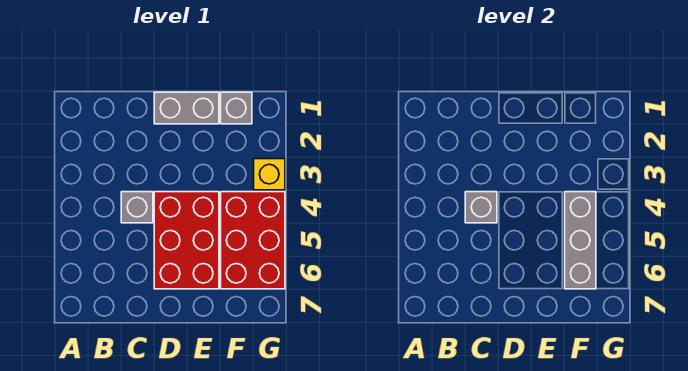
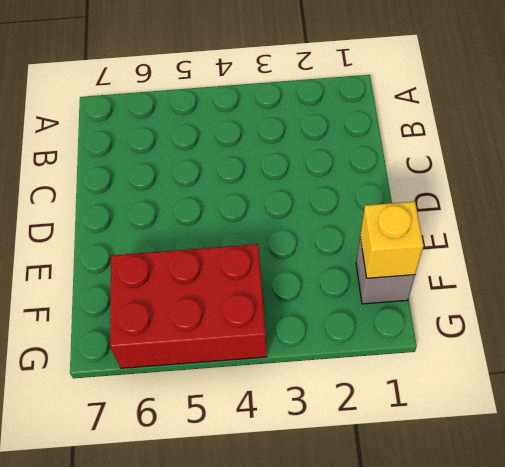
yellow 1x1 brick [360,201,424,278] -> yellow 1x1 brick moved to [254,159,285,190]
none -> grey 1x1 brick [121,192,153,223]
none -> grey 1x2 brick [154,92,219,124]

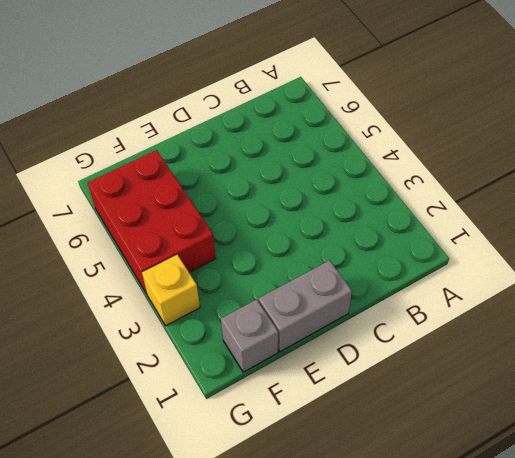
none -> grey 1x1 brick [121,192,153,223]
none -> red 2x3 brick [154,192,219,289]

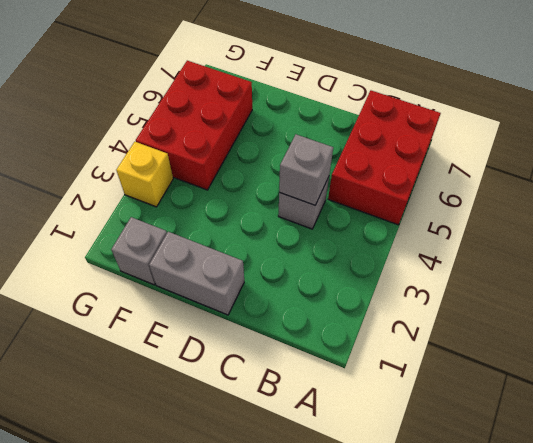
red 2x3 brick [328,91,441,225] -> red 2x3 brick moved to [154,192,219,289]
none -> grey 1x3 brick [565,192,596,289]

